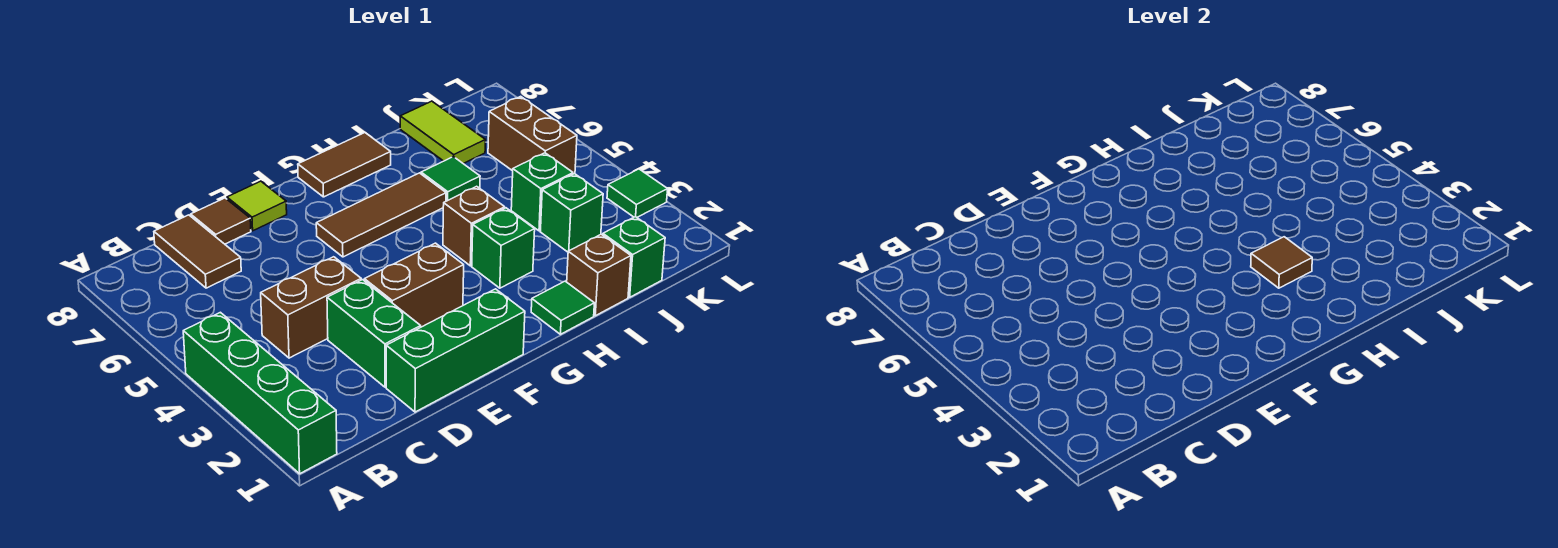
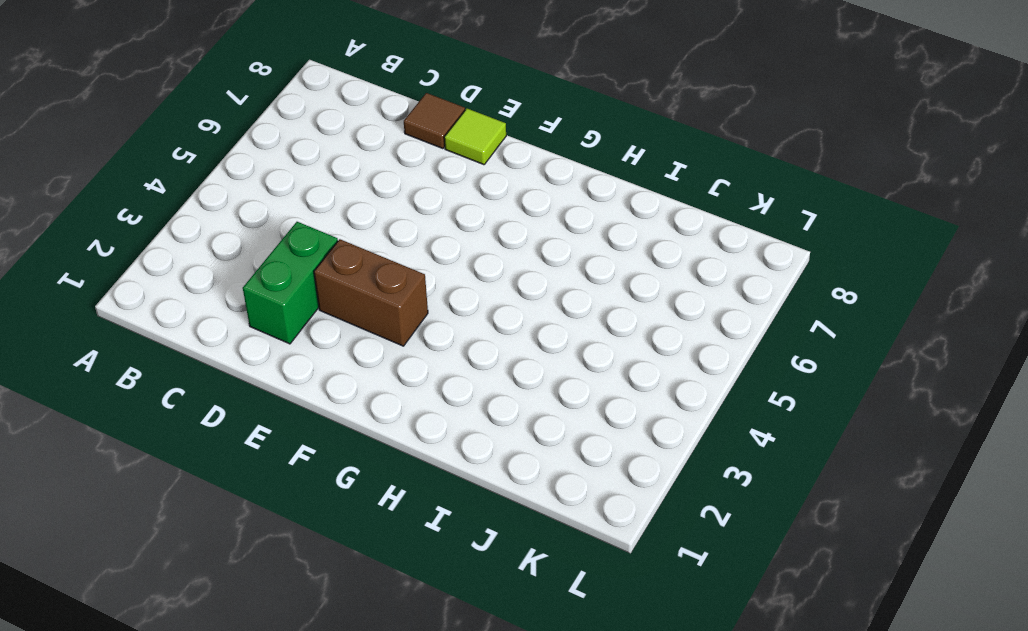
none -> green 1x4 brick [183,312,337,474]
none -> brown 1x2 brick [261,257,361,358]
none -> brown 1x2 tile [154,215,241,288]

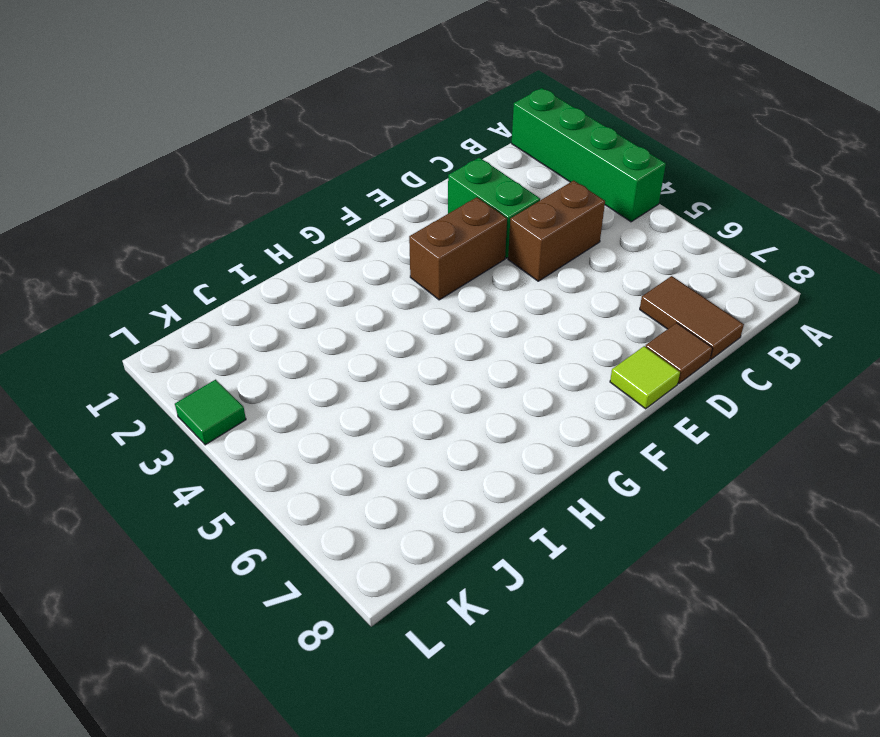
none -> green 1x3 brick [386,289,525,412]
none -> brown 1x3 tile [316,173,446,257]
none -> brown 1x2 tile [298,133,391,197]

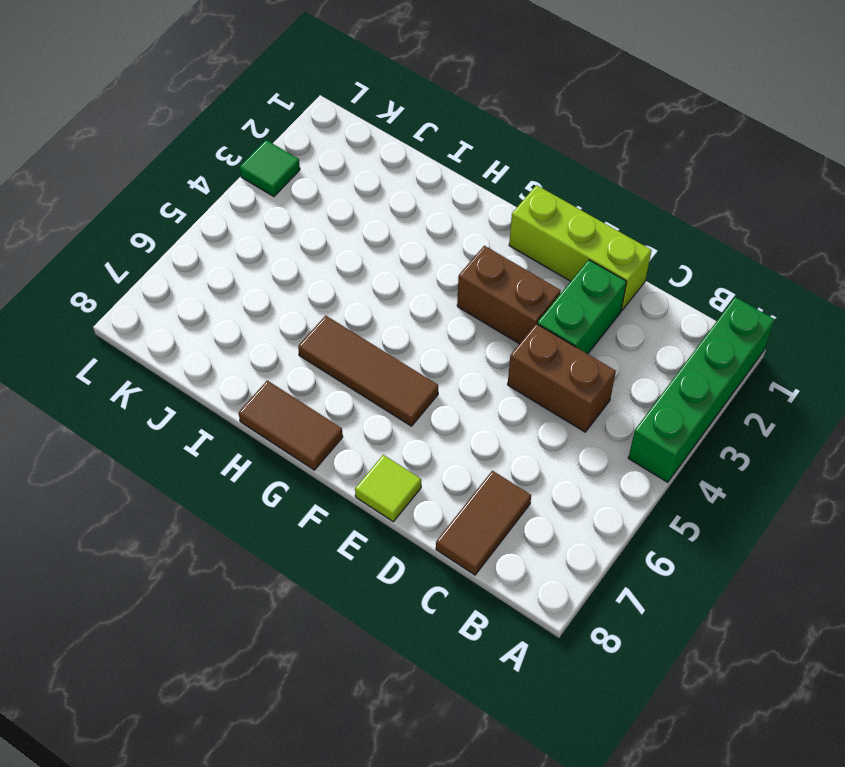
lime 1x3 brick [509,185,652,311] -> green 1x3 brick [386,289,525,412]
none -> brown 1x1 tile [191,198,251,244]
none -> green 1x1 tile [531,281,594,334]
none -> green 1x1 brick [472,208,535,288]

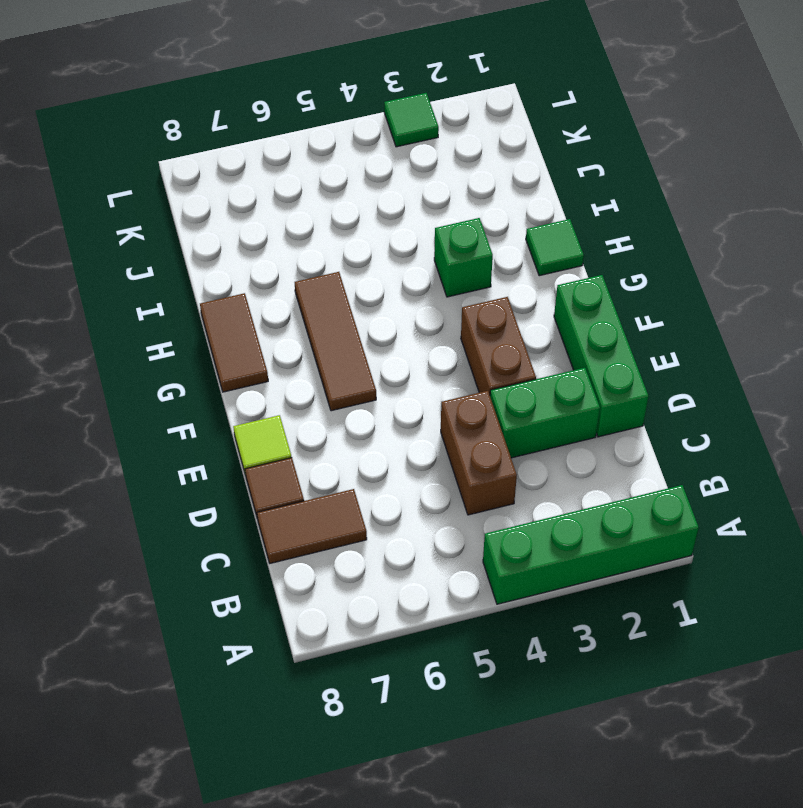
none -> brown 1x1 brick [443,186,505,266]
none -> brown 1x1 brick [567,234,631,316]
none -> green 1x1 tile [421,157,480,201]

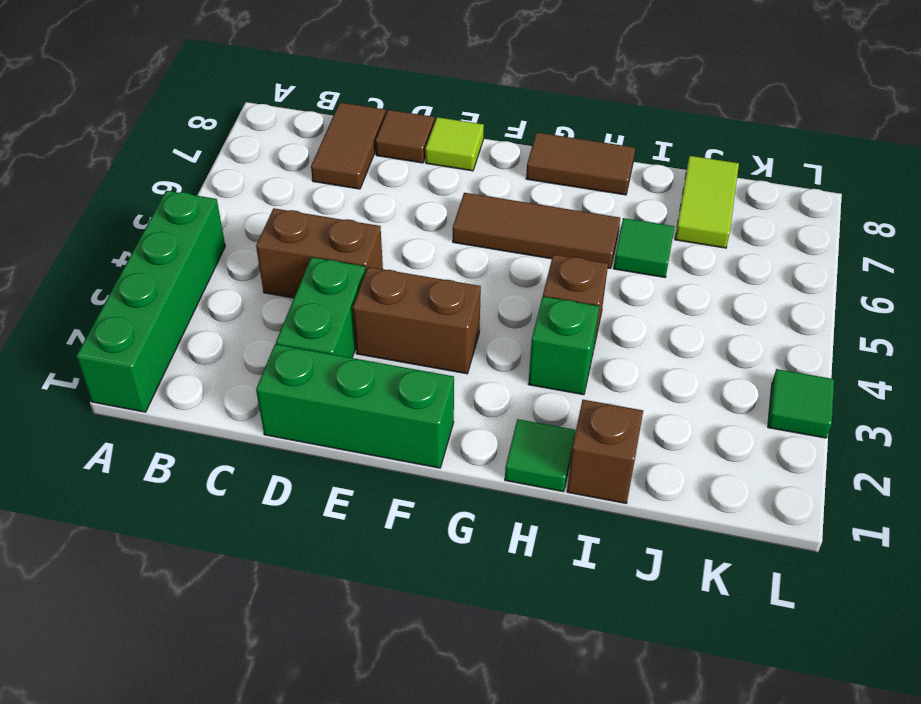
none -> green 1x1 brick [603,217,665,297]
none -> green 1x1 brick [540,174,603,252]
none -> green 1x1 brick [511,153,573,231]

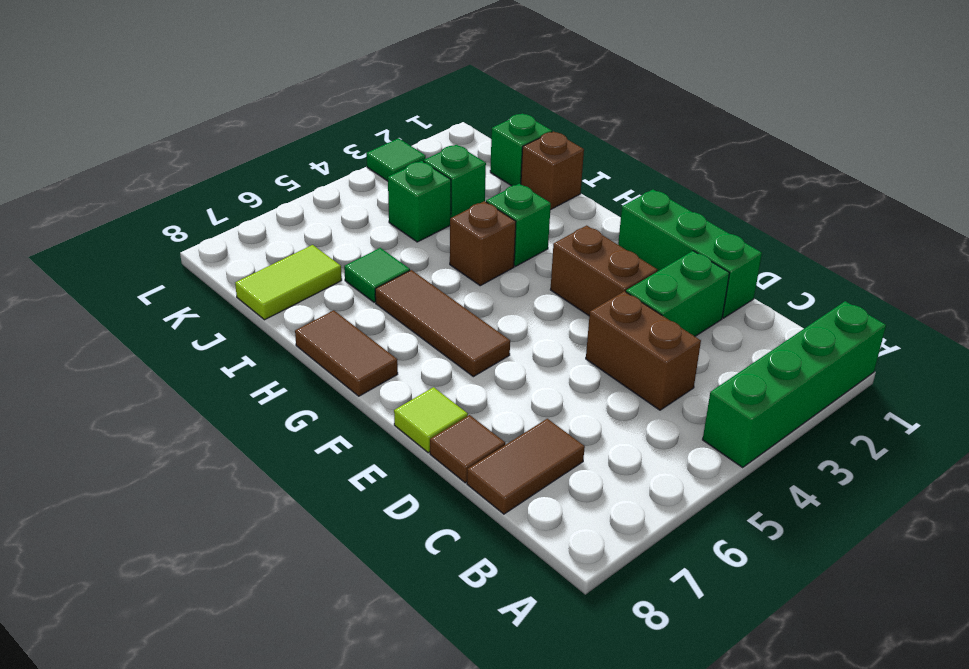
none -> green 1x1 tile [531,281,594,334]
none -> brown 1x2 brick [488,96,577,174]
none -> brown 1x1 tile [1251,237,1312,288]

